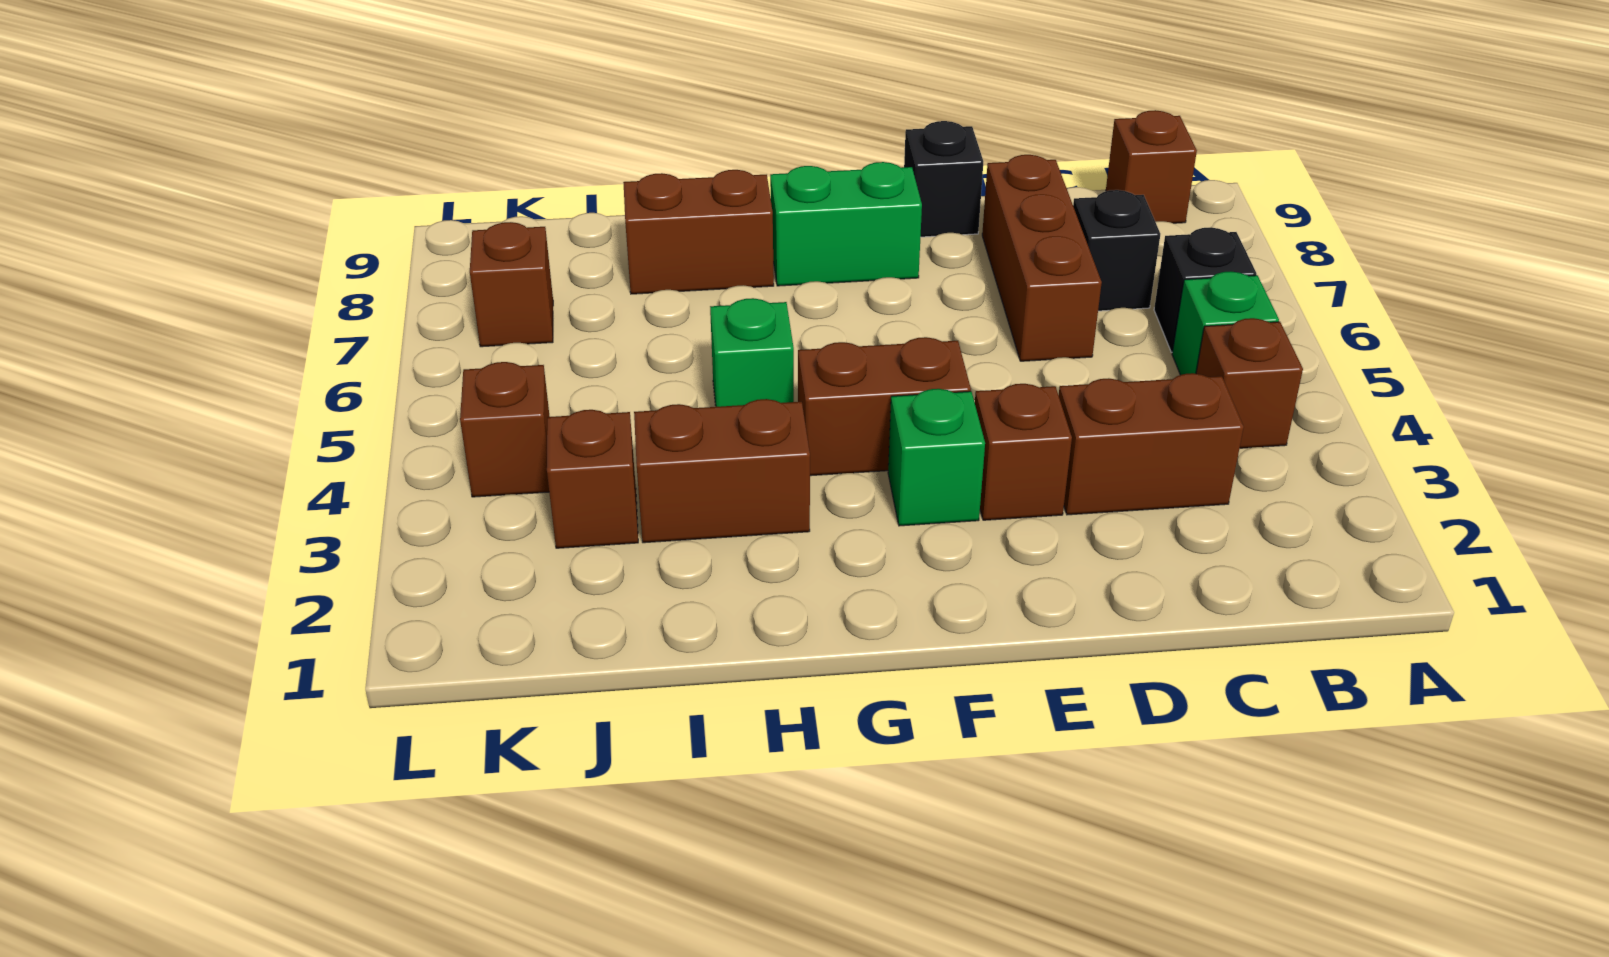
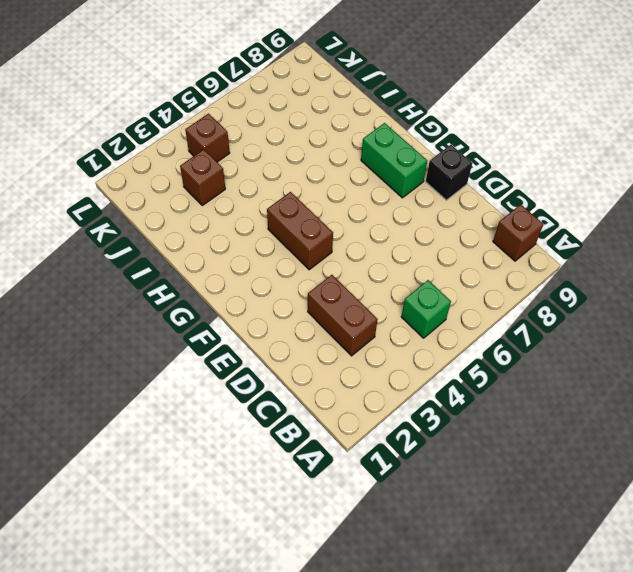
none -> brown 1x1 brick [1196,318,1303,448]
none -> black 1x1 brick [1154,228,1256,352]
none -> black 1x1 brick [1073,190,1160,311]

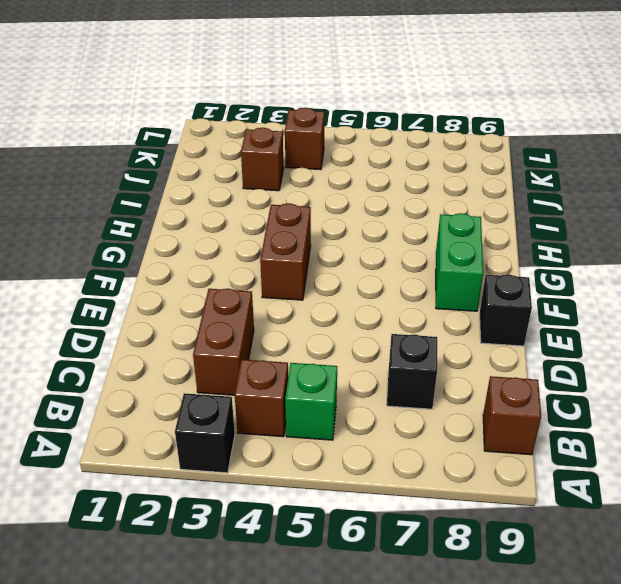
black 1x1 brick [175,393,235,473] -> black 1x1 brick moved to [1154,228,1256,352]
none -> brown 1x3 brick [982,155,1102,361]
none -> brown 1x1 brick [975,384,1072,520]
none -> green 1x1 brick [888,389,985,526]

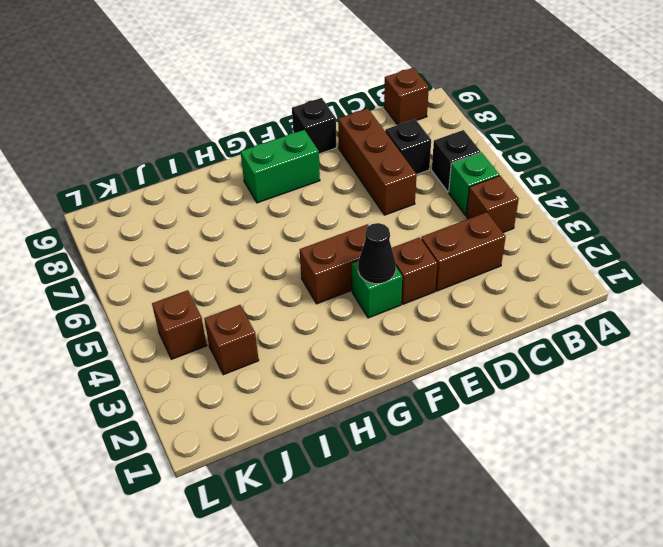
black 1x1 cone [358,223,396,284] -> none
none -> brown 1x2 brick [634,399,810,543]
none -> green 1x1 brick [710,298,794,407]
none -> brown 1x2 brick [623,170,774,294]

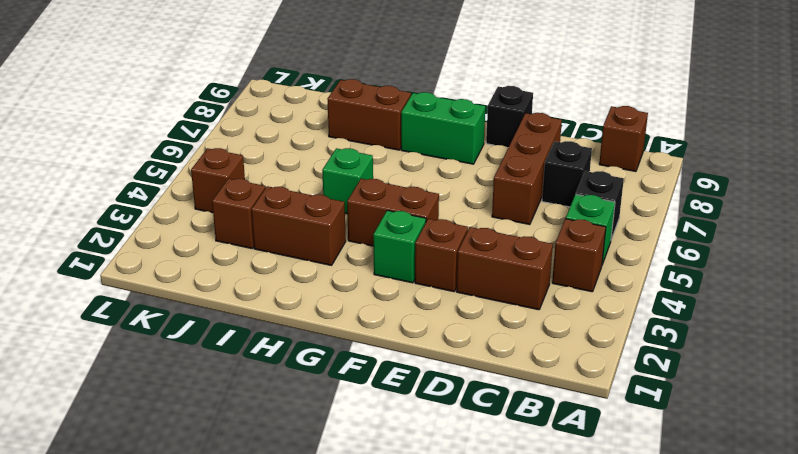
none -> brown 1x1 brick [470,222,553,347]

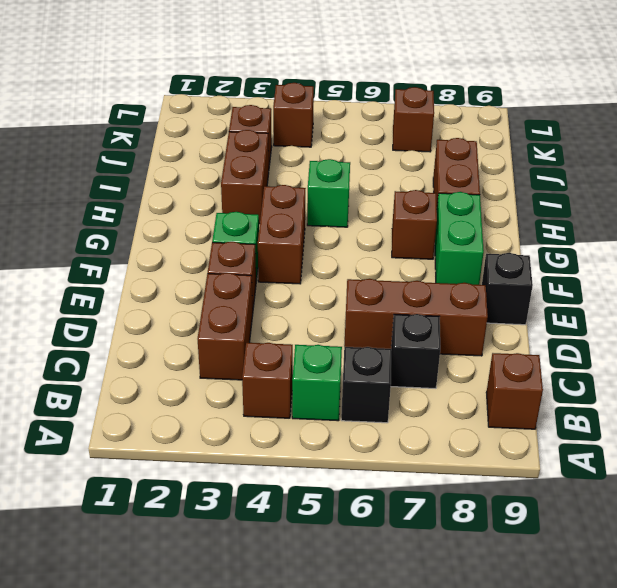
brown 1x1 brick [392,190,437,259] -> none

